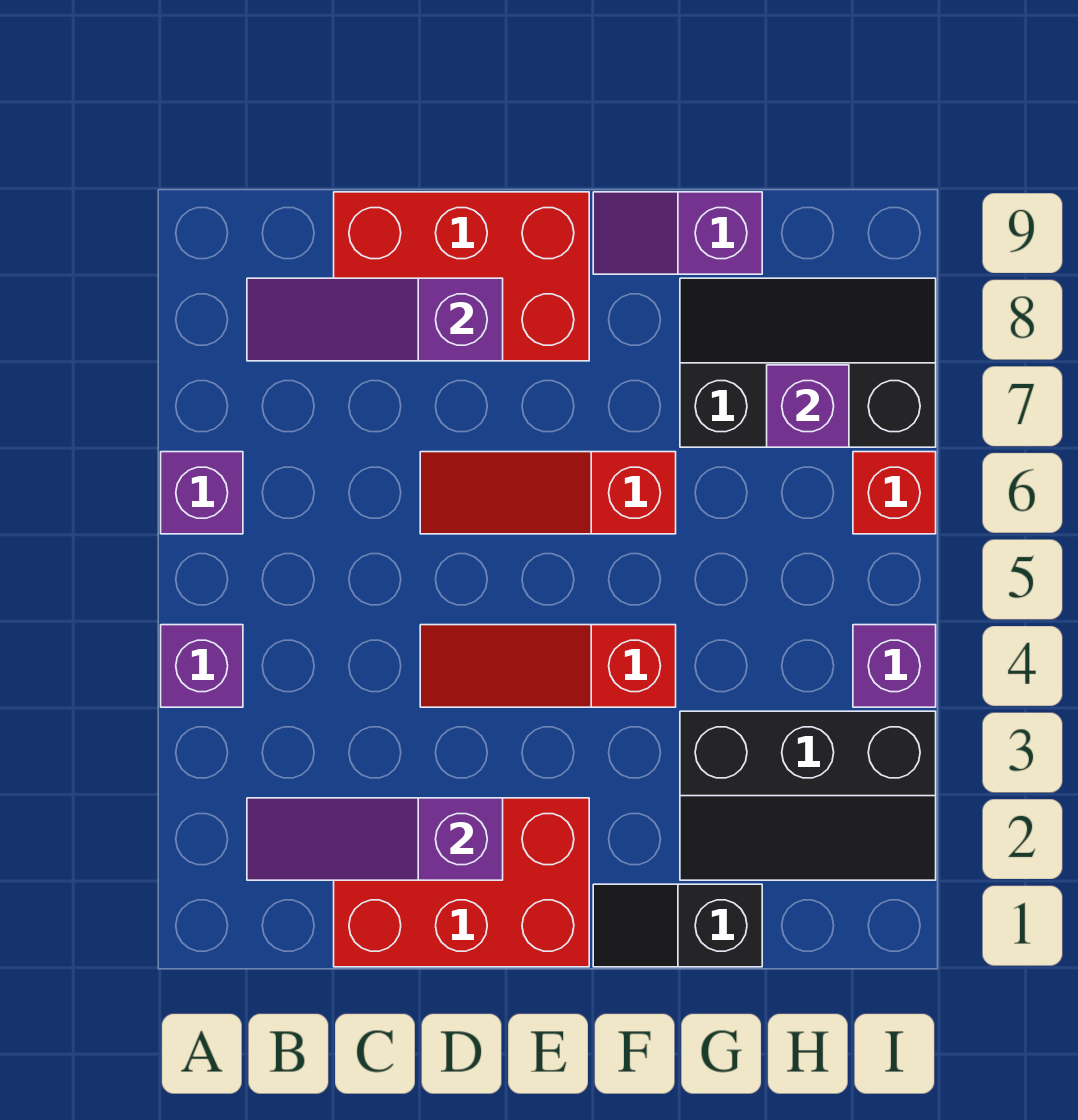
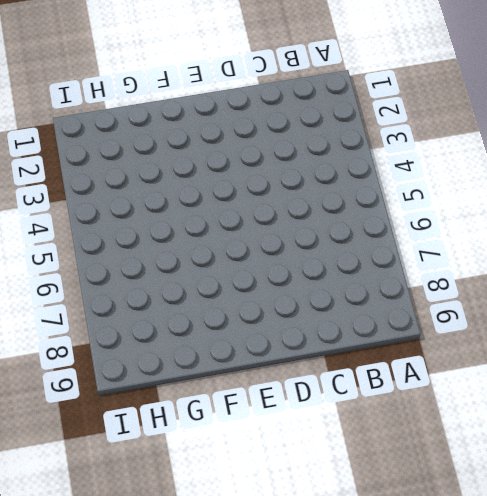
none -> purple 1x1 brick [161,625,243,707]
none -> purple 1x1 brick [161,452,243,534]
none -> red 2x3 brick [334,798,589,967]

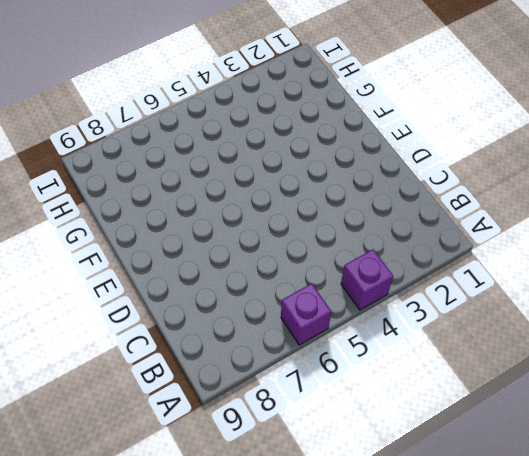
none -> red 2x3 brick [334,798,589,967]
none -> red 2x3 brick [334,192,589,361]
none -> red 1x3 slope [420,625,676,707]

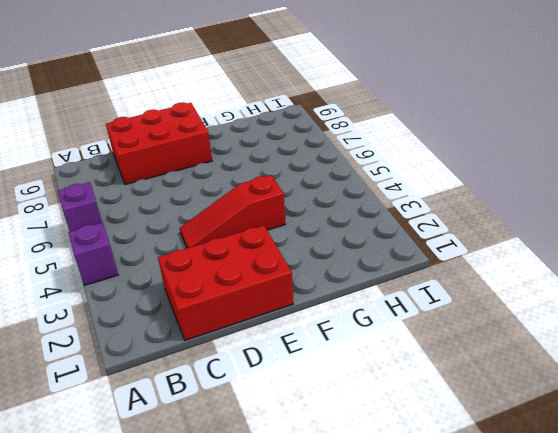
none -> red 1x3 slope [420,452,676,534]
none -> black 1x2 slope [593,884,762,967]
none -> purple 1x2 slope [593,192,762,274]

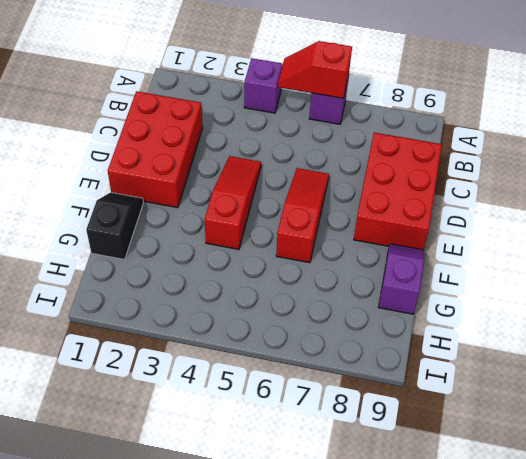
red 1x2 slope [278,41,352,98] -> none
none -> black 2x3 slope [680,711,936,880]
none -> black 2x3 slope [680,278,936,447]
none -> purple 1x1 brick [853,625,936,707]

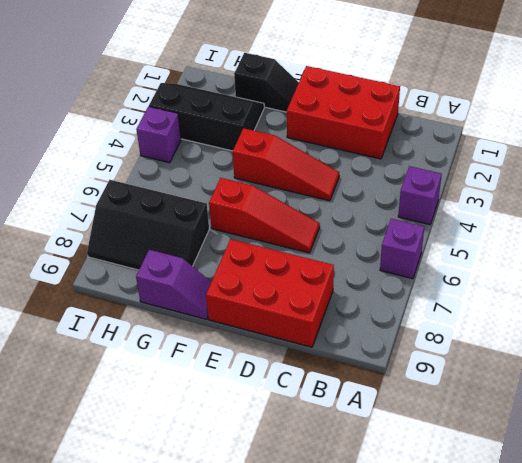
none -> red 1x1 brick [853,452,936,534]
none -> purple 1x3 slope [247,798,503,880]
none -> purple 1x3 slope [247,278,503,361]

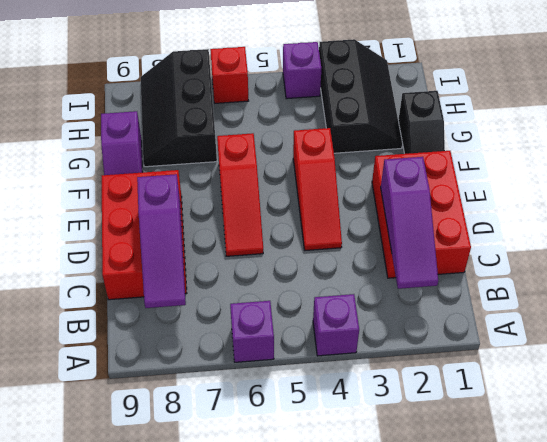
none -> purple 1x1 brick [767,365,849,447]

